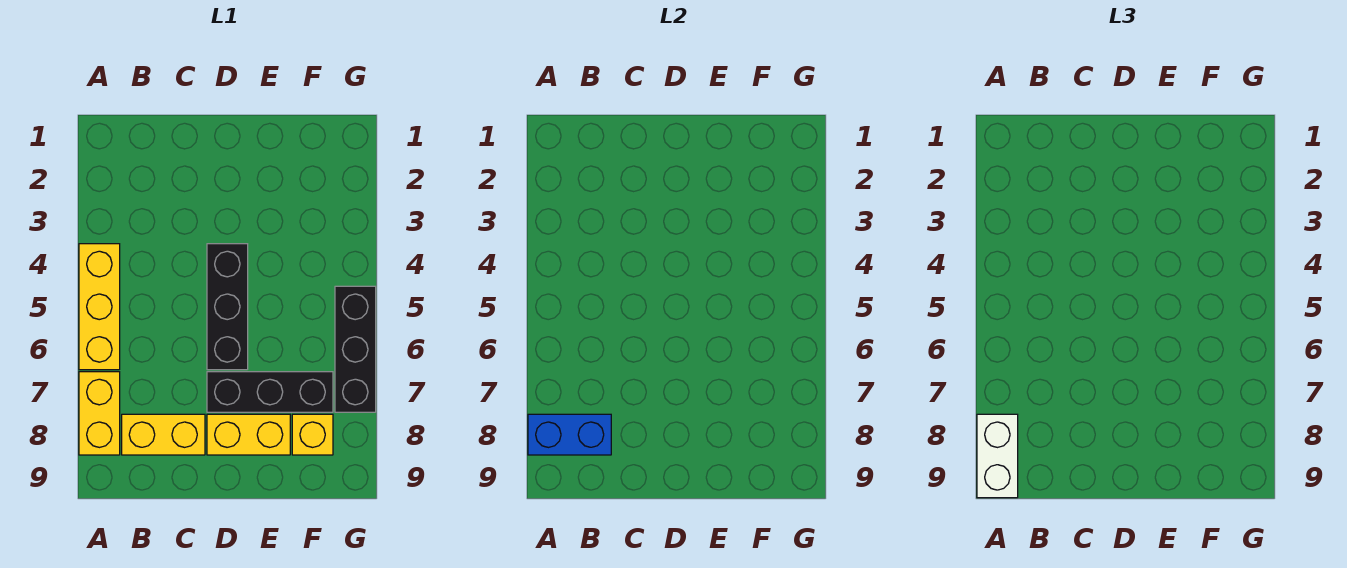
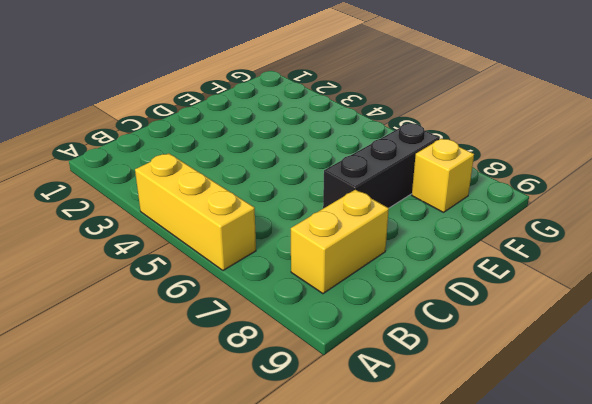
none -> yellow 1x2 brick [79,372,120,455]
none -> black 1x3 brick [207,244,248,370]

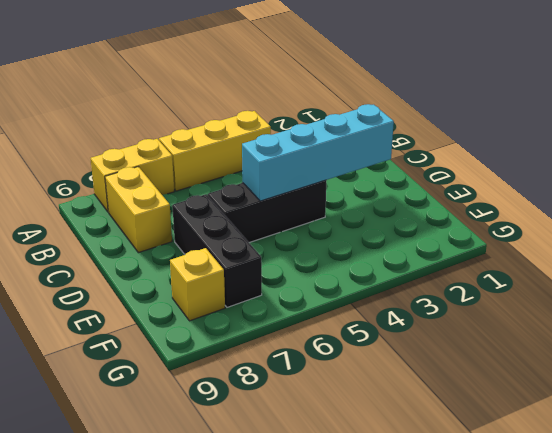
cyan 1x4 brick [242,104,394,201] -> none
none -> yellow 1x2 brick [207,414,290,455]
none -> black 1x3 brick [335,286,376,412]

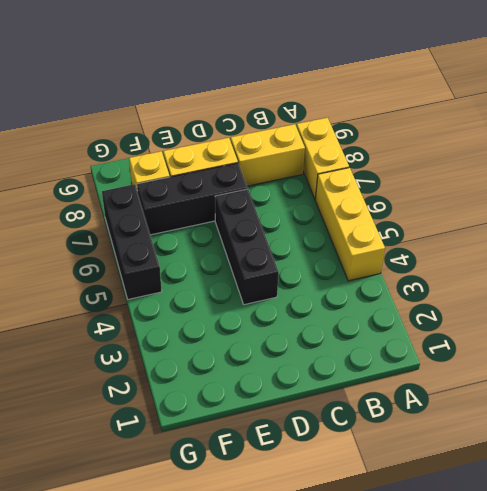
none -> blue 1x2 brick [528,414,611,455]
none -> white 1x2 brick [977,414,1018,498]

